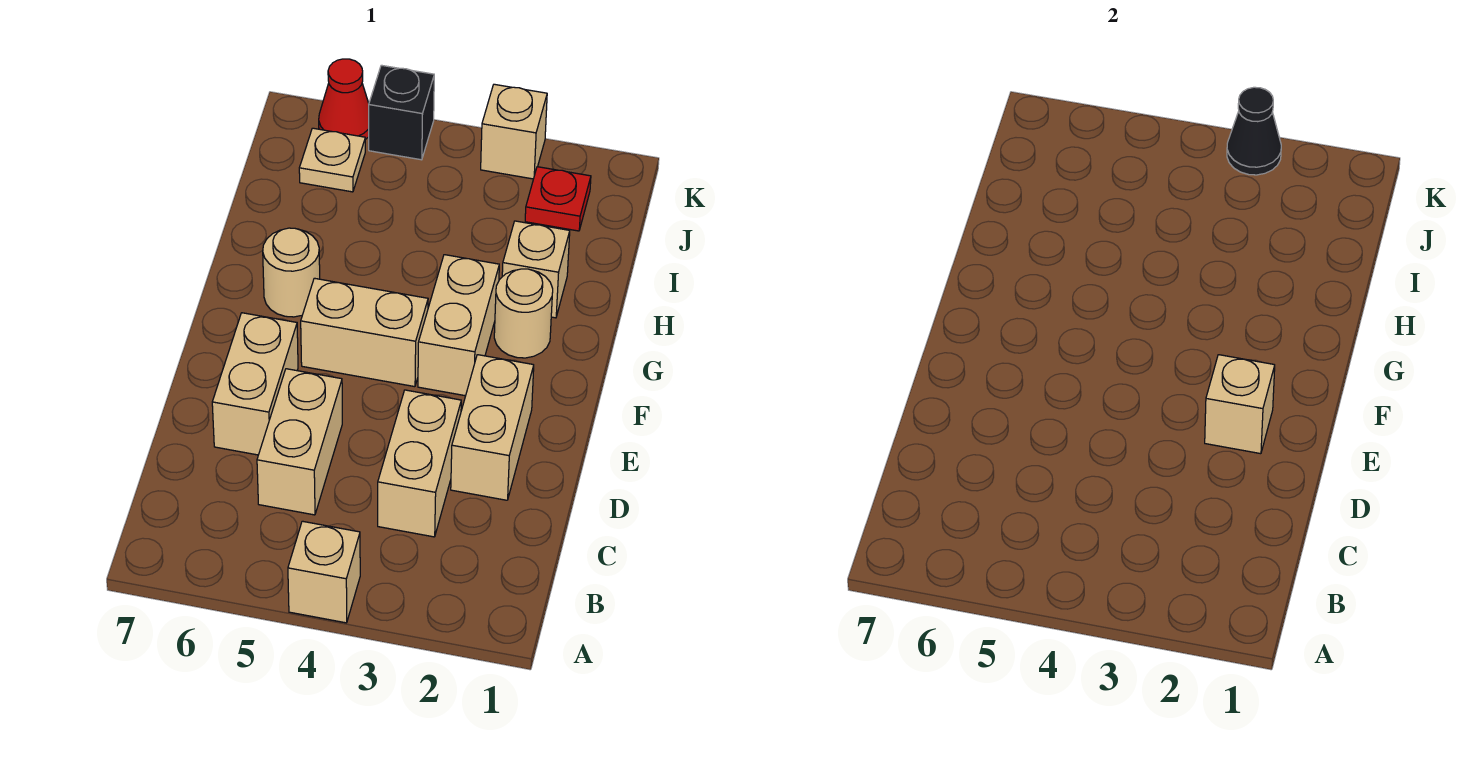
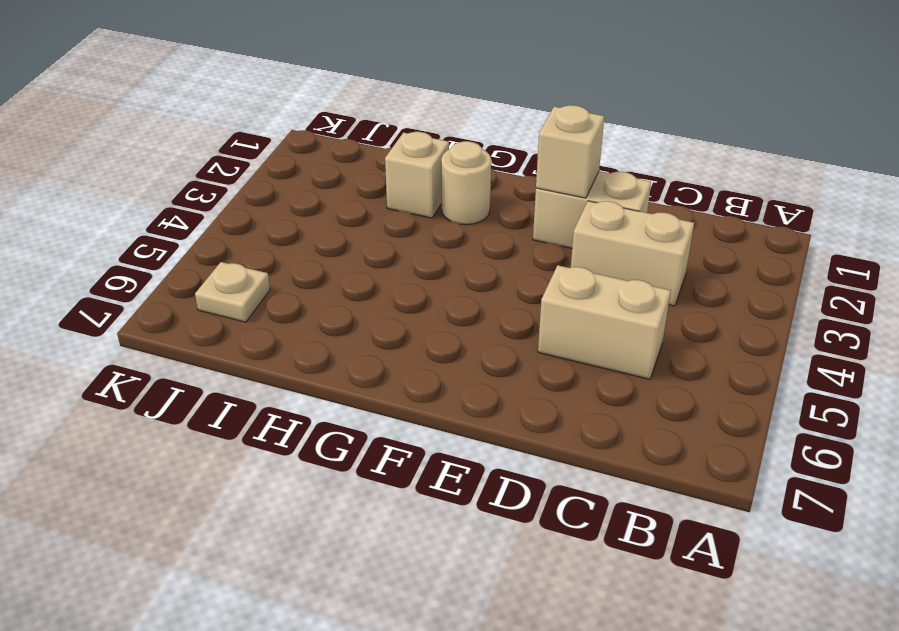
none -> tan 1x1 brick [288,521,360,623]
none -> tan 1x2 brick [212,313,298,455]
none -> tan 1x2 brick [418,255,499,396]

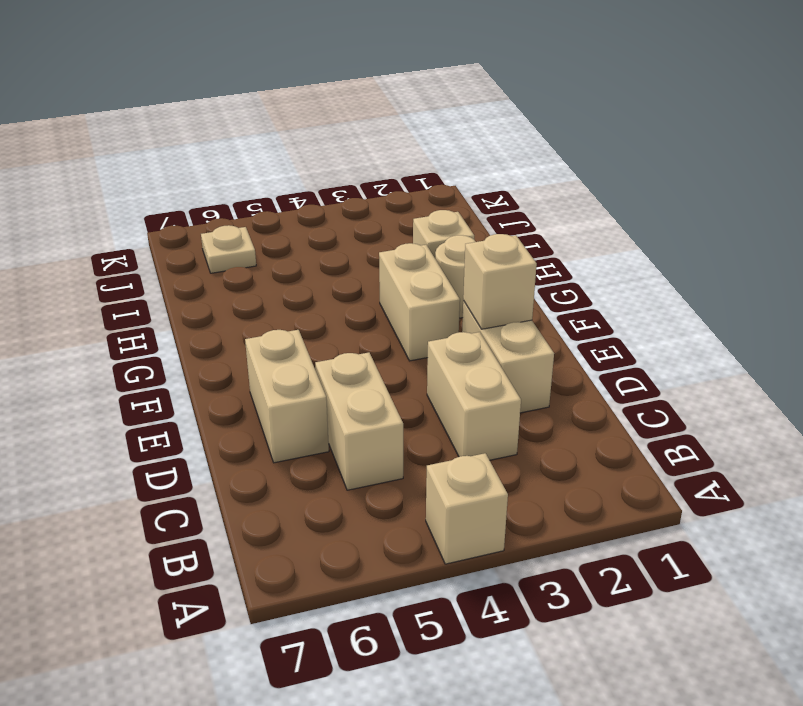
none -> tan 1x2 brick [301,278,428,387]
none -> tan 1x1 round brick [263,228,320,317]
none -> red 1x1 plate [525,167,591,231]

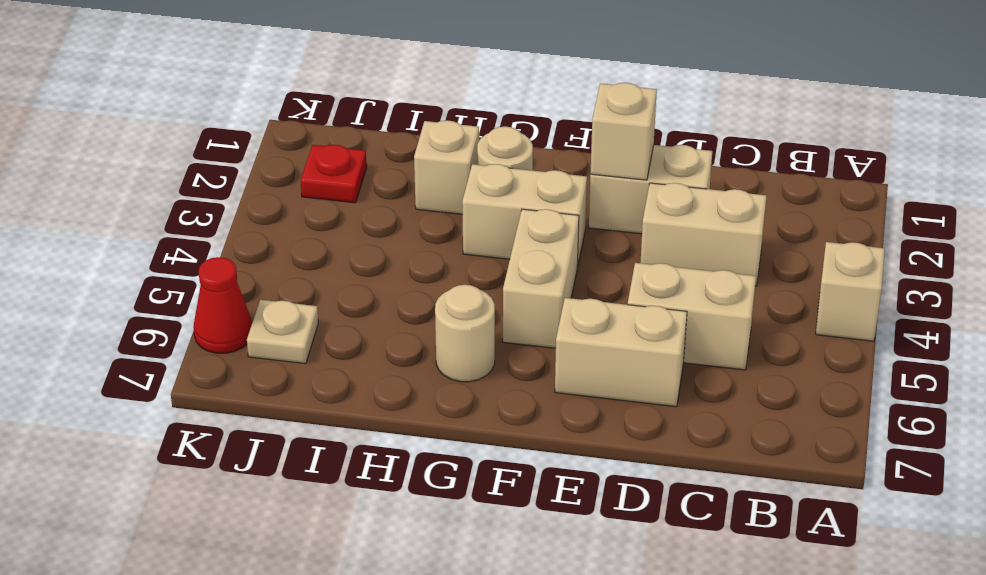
none -> tan 1x1 brick [481,84,547,179]
none -> black 1x1 brick [369,65,434,160]
none -> black 1x1 cone [1227,87,1281,175]

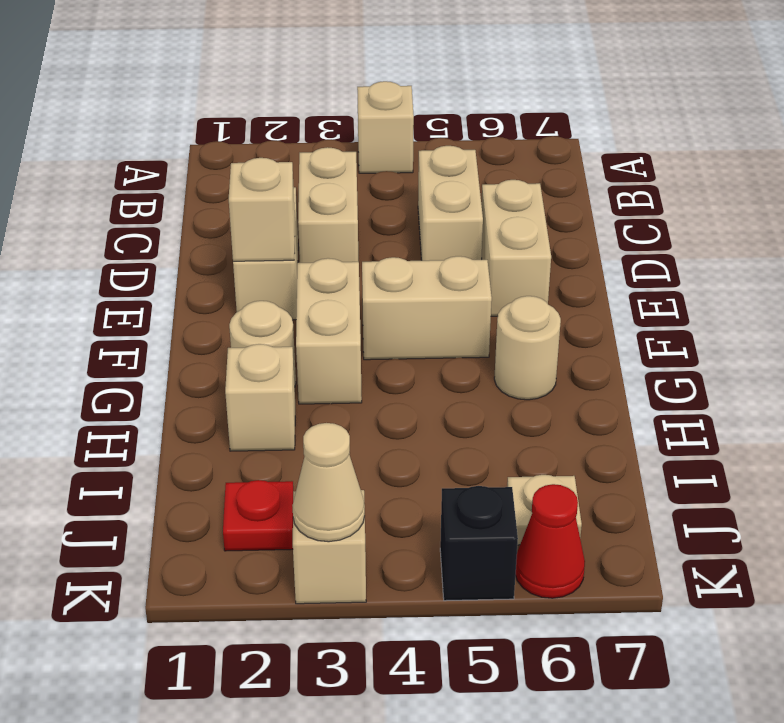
tan 1x1 cone [292,423,365,542] -> black 1x1 cone [1227,87,1281,175]

